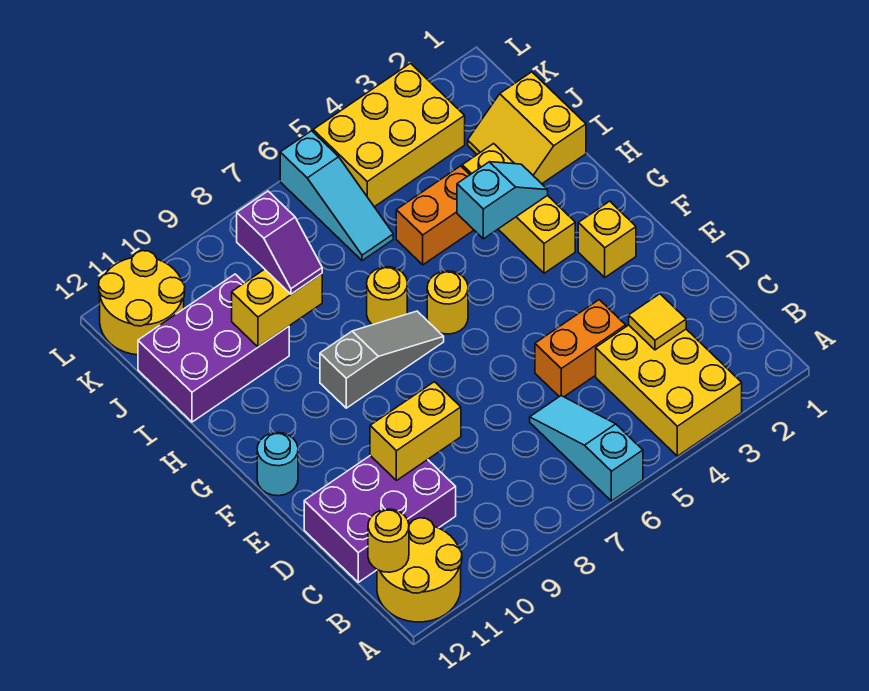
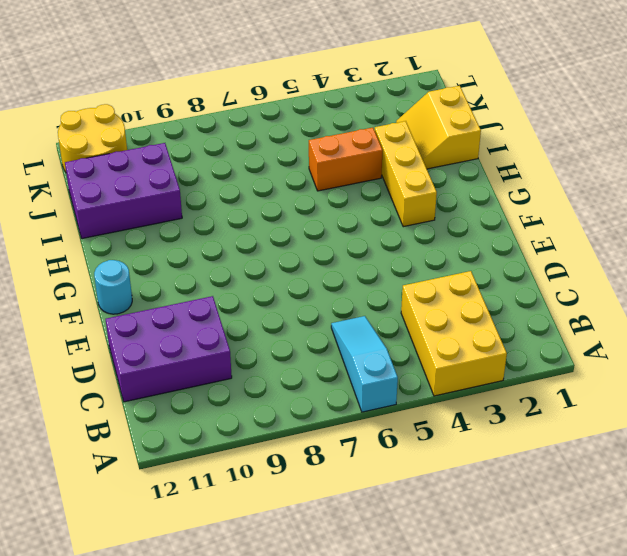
none -> yellow 2x2 round brick [377,518,462,622]
none -> orange 1x2 brick [535,300,626,397]
none -> yellow 1x1 brick [578,201,636,277]

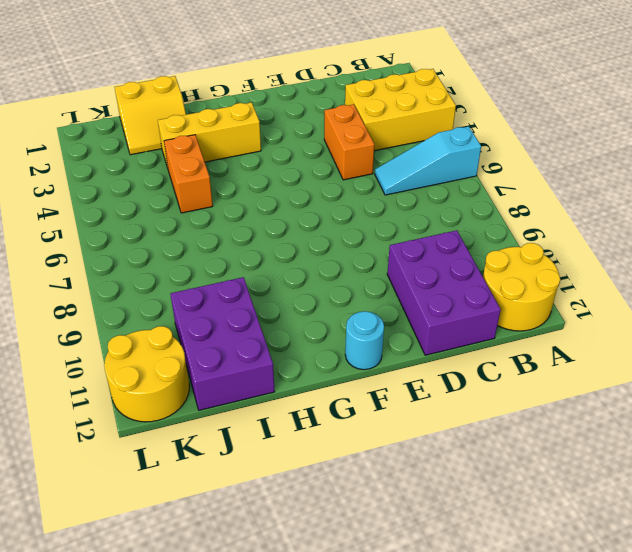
none -> yellow 1x1 brick [578,201,636,277]
none -> yellow 1x1 round brick [427,271,468,334]
none -> grey 1x3 slope [320,311,444,408]

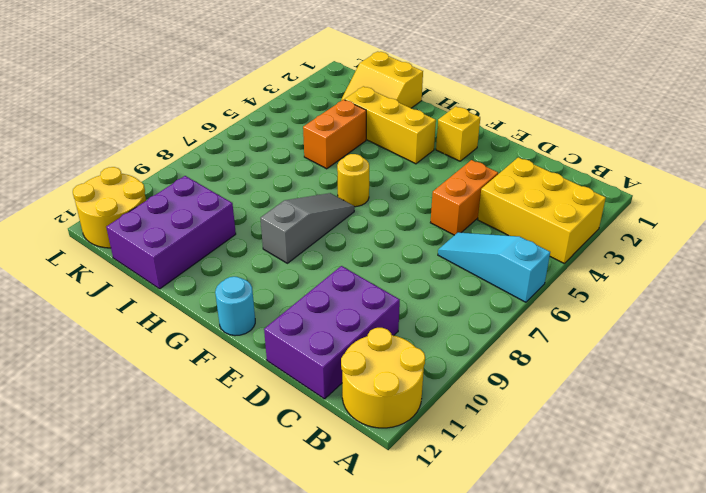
none -> yellow 1x1 round brick [367,267,407,325]
none -> cyan 1x3 slope [280,131,393,261]
none -> yellow 2x3 brick [313,63,465,207]

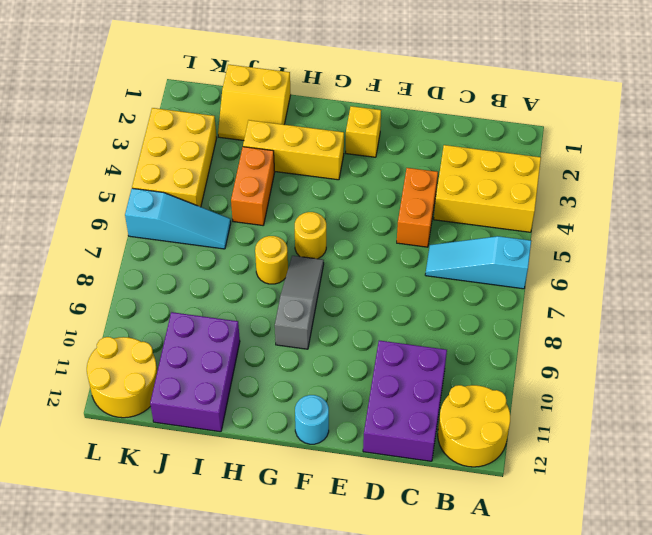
none -> yellow 1x1 round brick [368,509,409,572]
none -> yellow 1x1 tile [629,294,686,350]
none -> yellow 1x2 brick [370,382,461,481]

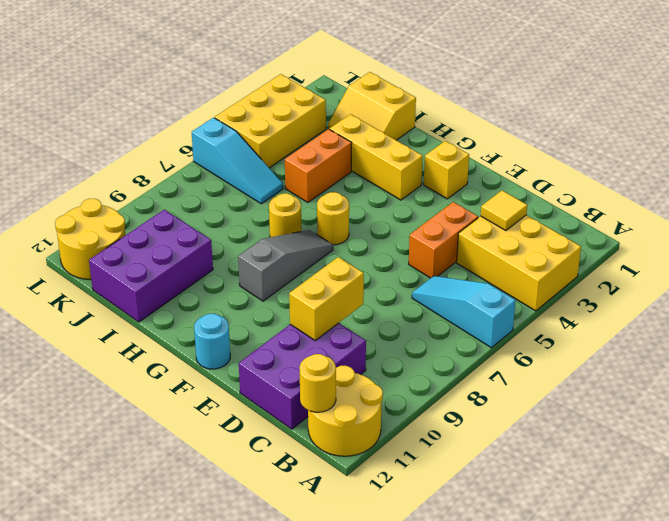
none -> cyan 1x2 slope [457,162,548,239]
none -> yellow 1x2 brick [232,269,322,347]
none -> purple 1x2 slope [237,191,322,294]

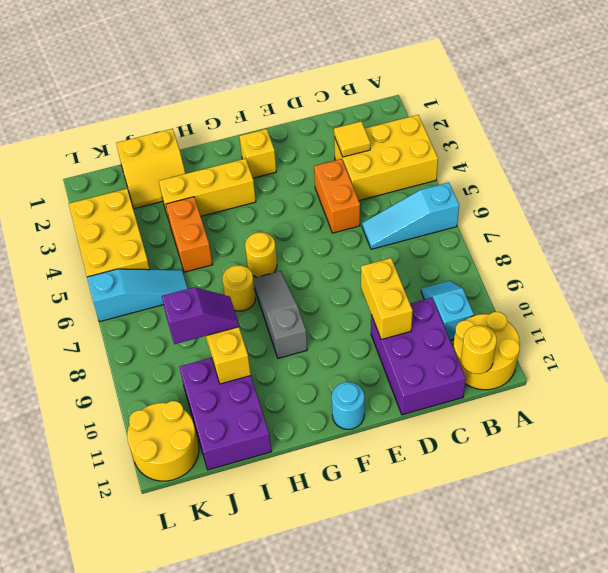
cyan 1x2 slope [421,281,474,340] -> cyan 1x2 slope moved to [457,162,548,239]

